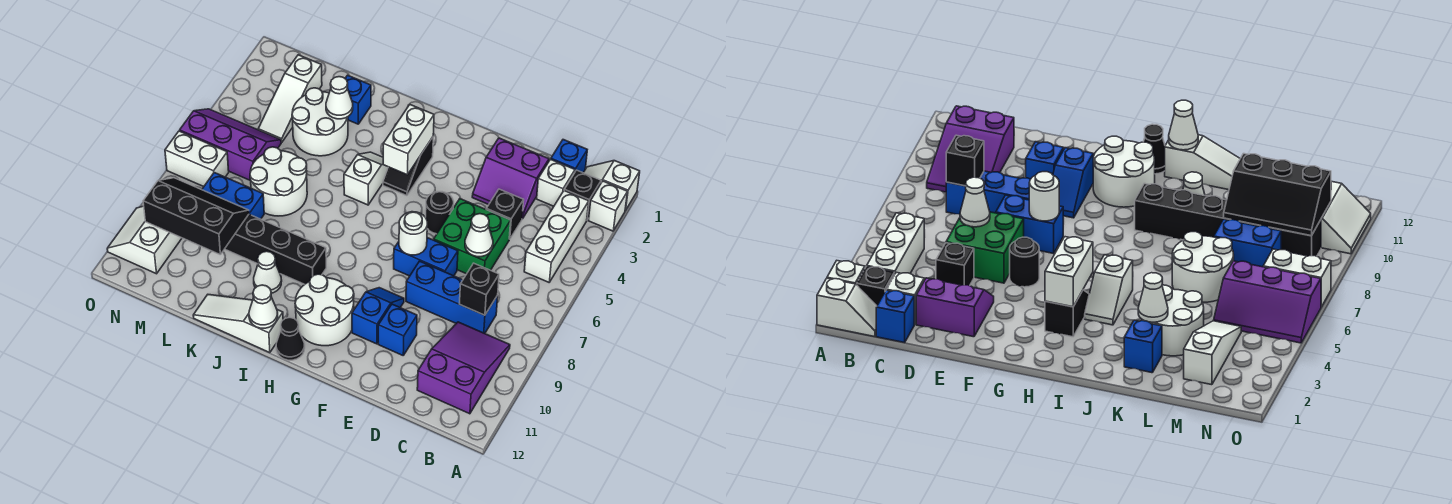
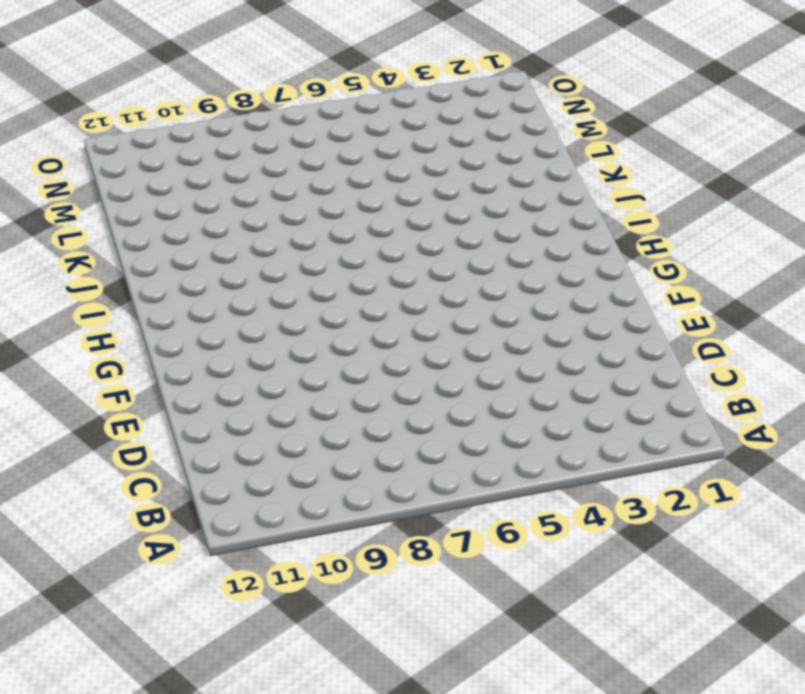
none -> white 1x2 slope [583,161,640,211]
none -> white 1x1 brick [588,181,627,231]
none -> black 1x1 brick [564,170,601,220]
none -> white 1x3 brick [524,191,589,282]

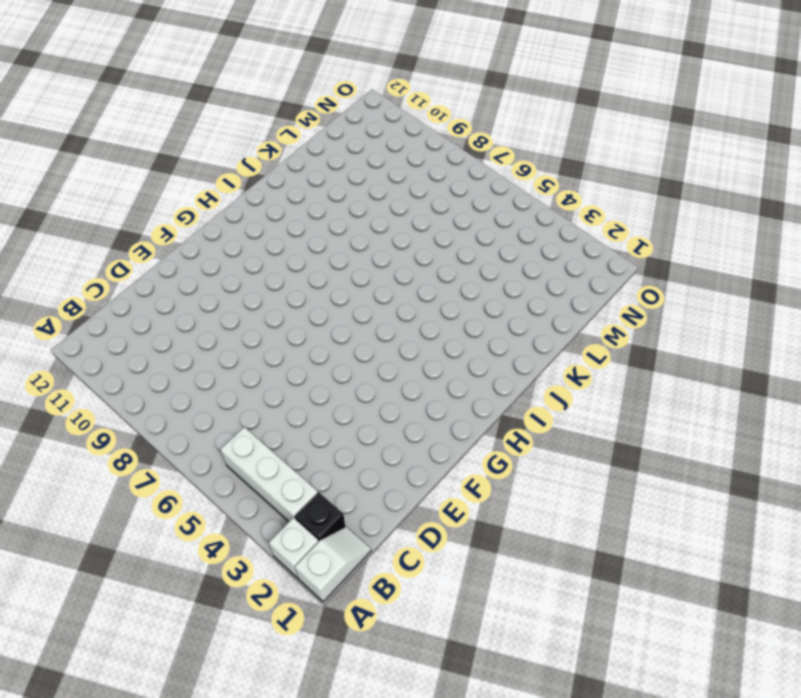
none -> purple 2x3 slope [417,322,510,414]
none -> blue 1x1 brick [551,140,587,173]
none -> white 1x1 brick [537,159,575,206]
none -> blue 1x3 brick [406,261,498,333]

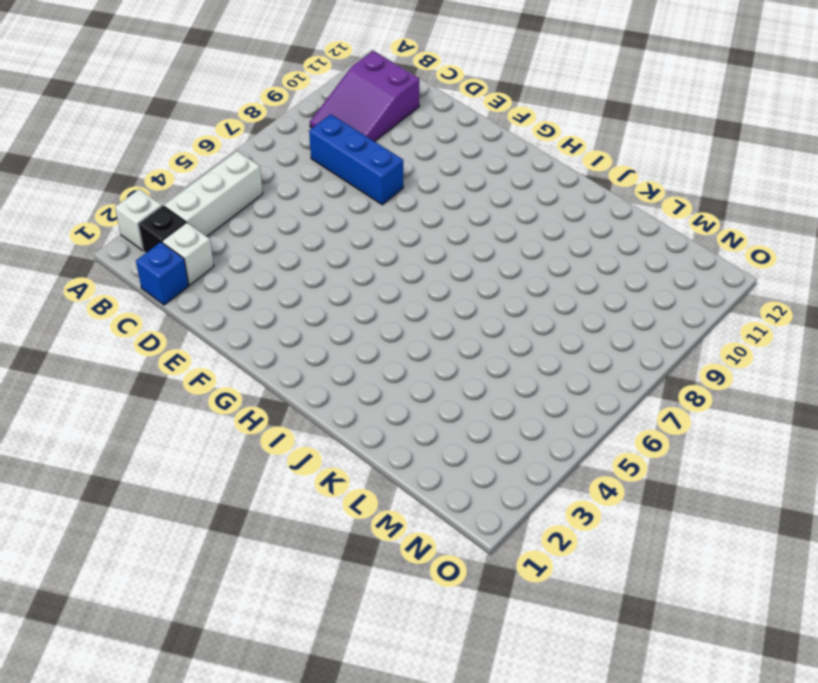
none -> white 1x2 slope [583,161,640,211]
none -> purple 2x2 slope [472,138,549,219]
none -> black 1x1 brick [486,189,524,239]
none -> green 2x2 brick [434,199,511,274]

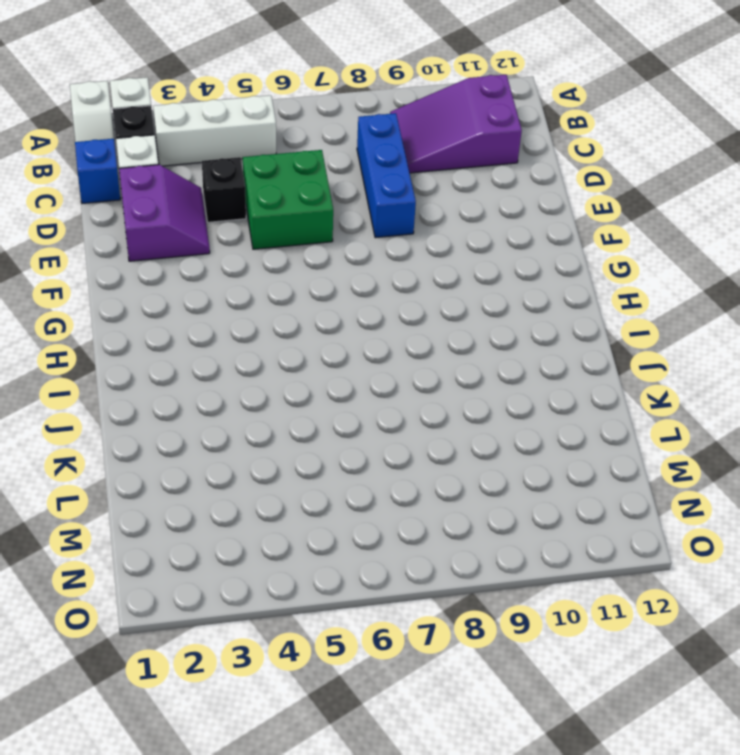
none -> blue 1x2 brick [394,238,458,276]
none -> blue 1x1 brick [378,304,417,355]
none -> black 1x1 round brick [426,192,454,234]
none -> blue 1x2 slope [352,288,404,344]

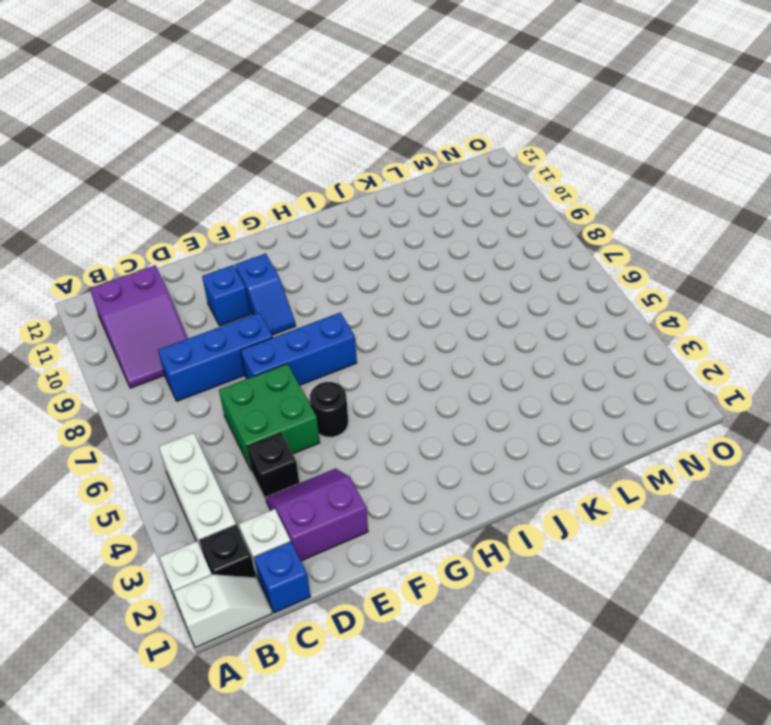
blue 1x3 brick [241,313,357,385] -> blue 1x2 brick [394,238,458,276]
none -> white 2x2 round brick [295,274,354,346]
none -> black 1x2 slope [383,137,433,196]
none -> black 1x1 cone [276,318,305,360]
none -> white 1x2 slope [344,152,388,205]

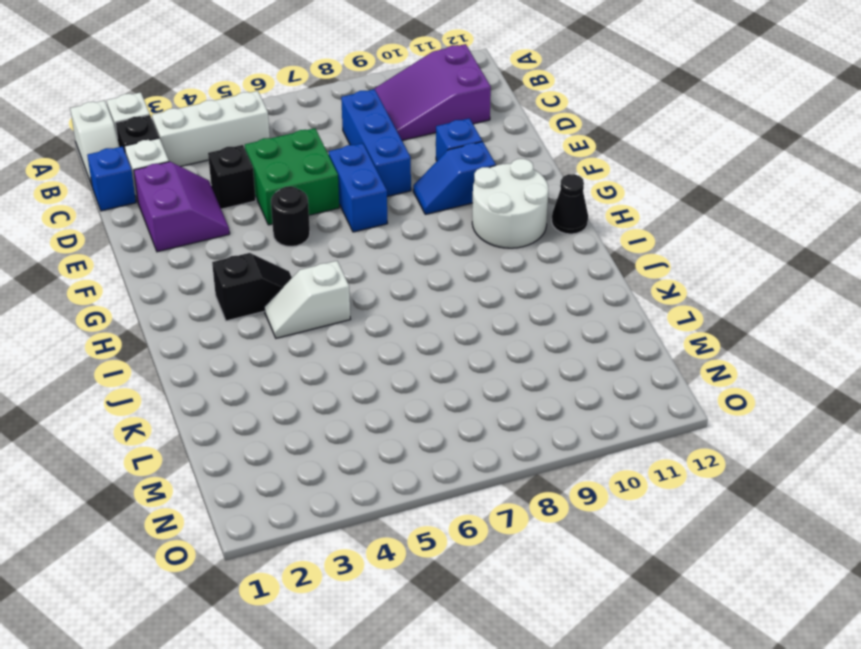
none -> black 1x6 brick [225,214,326,284]
none -> white 1x3 slope [193,295,283,353]
none -> white 1x1 cone [254,251,282,293]
none -> blue 1x1 brick [345,75,371,124]

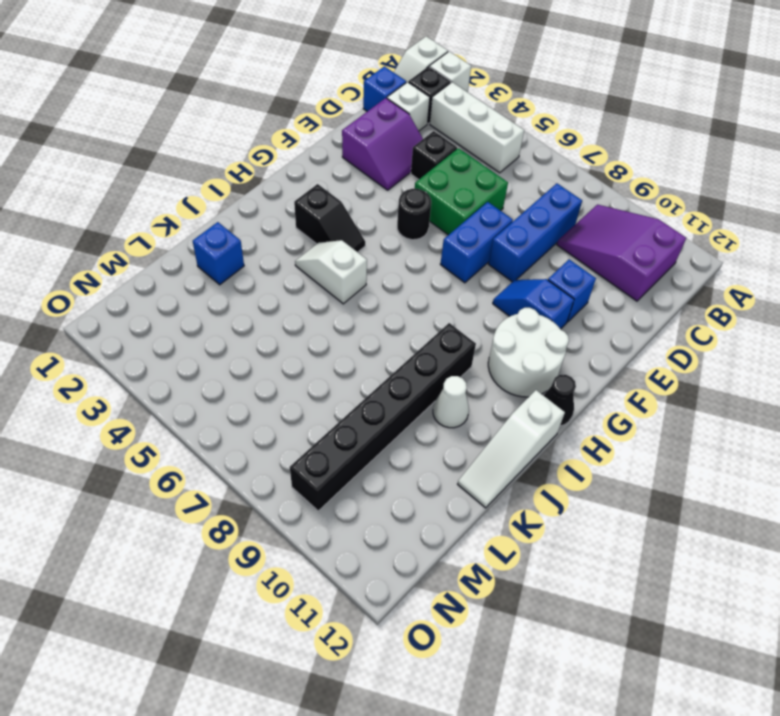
none -> white 2x2 round brick [292,88,348,156]
none -> white 2x2 round brick [250,147,307,216]
none -> blue 1x2 brick [202,173,264,219]
none -> white 1x3 slope [258,55,322,142]

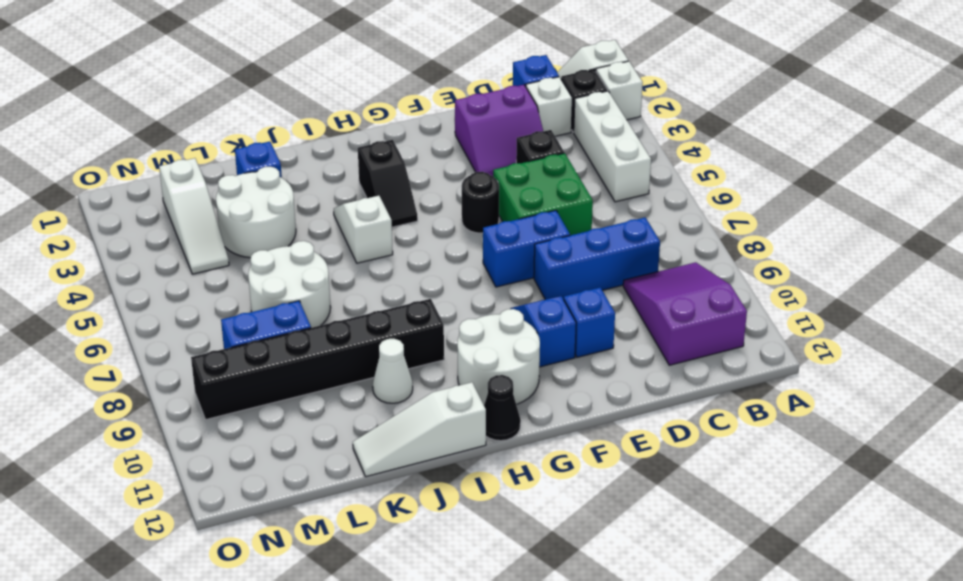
none -> purple 2x3 slope [180,109,281,181]
none -> white 1x2 brick [165,131,229,187]
none -> white 2x2 slope [107,206,182,274]
none -> black 1x1 brick [460,263,499,315]

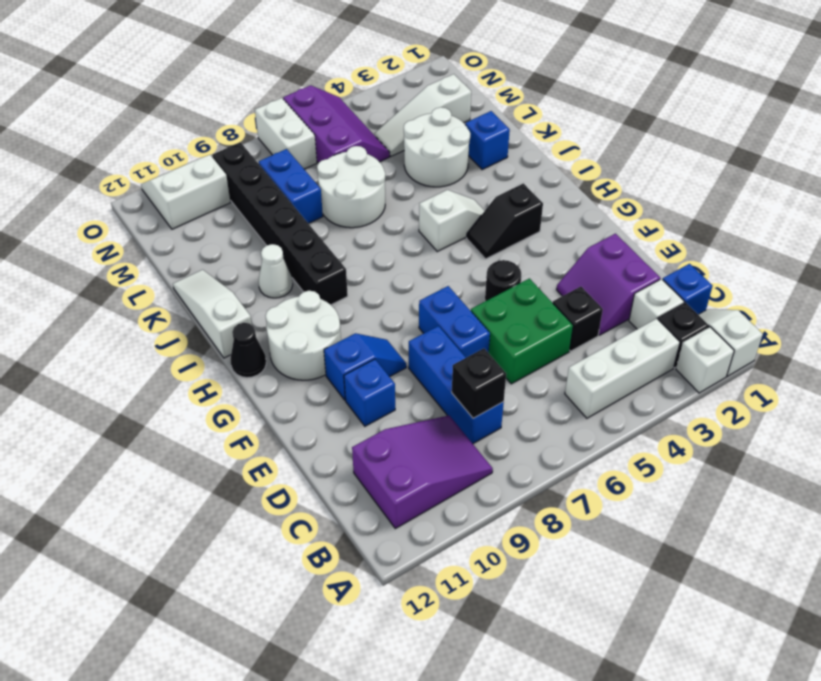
none -> white 1x1 cone [465,214,493,257]
none -> white 1x1 round brick [399,212,427,255]
none -> white 1x2 brick [383,105,434,175]
none -> white 1x1 cone [249,285,278,328]

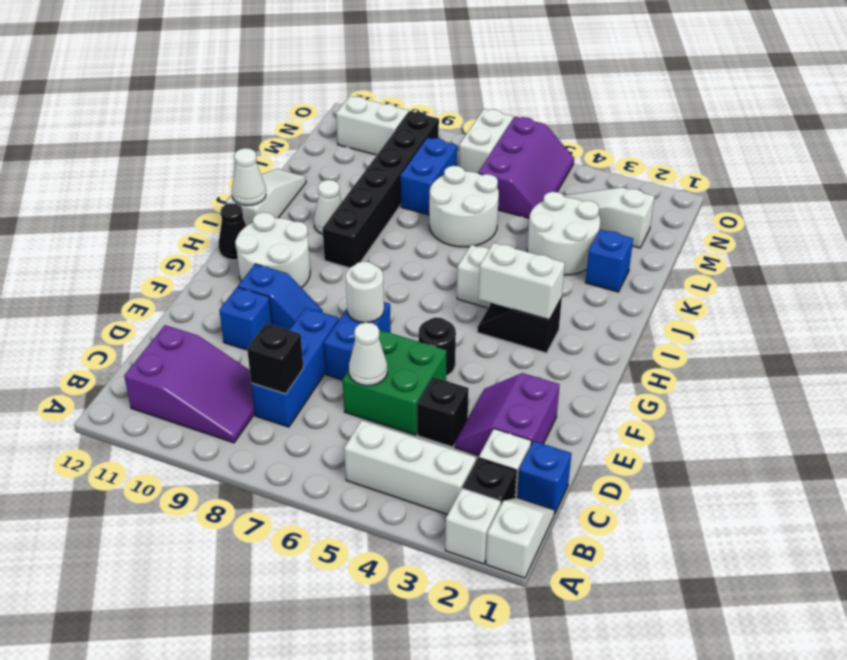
none -> white 1x1 cone [326,77,353,119]
none -> black 2x3 slope [143,178,249,254]

